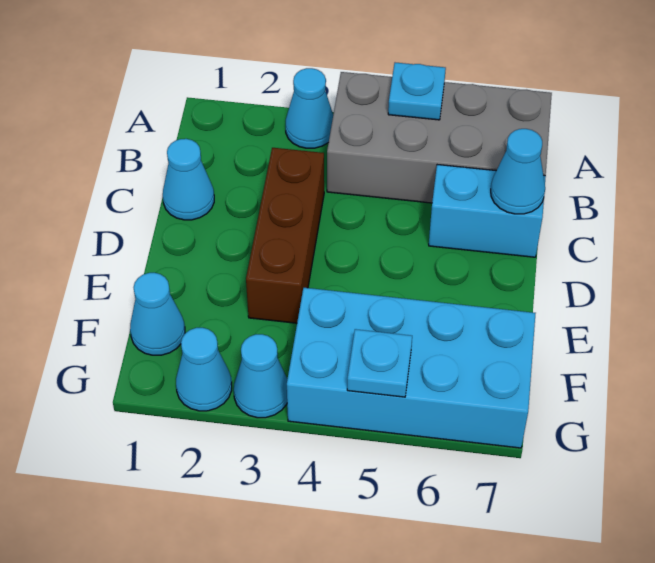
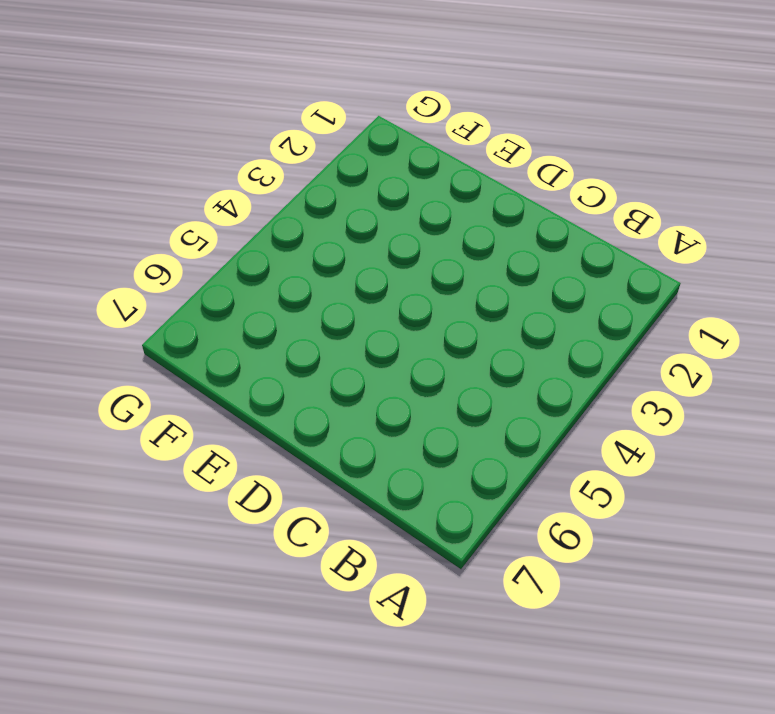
none -> cyan 1x1 cone [286,68,333,148]
none -> grey 2x4 brick [327,72,552,203]
none -> cyan 1x1 cone [163,139,214,220]

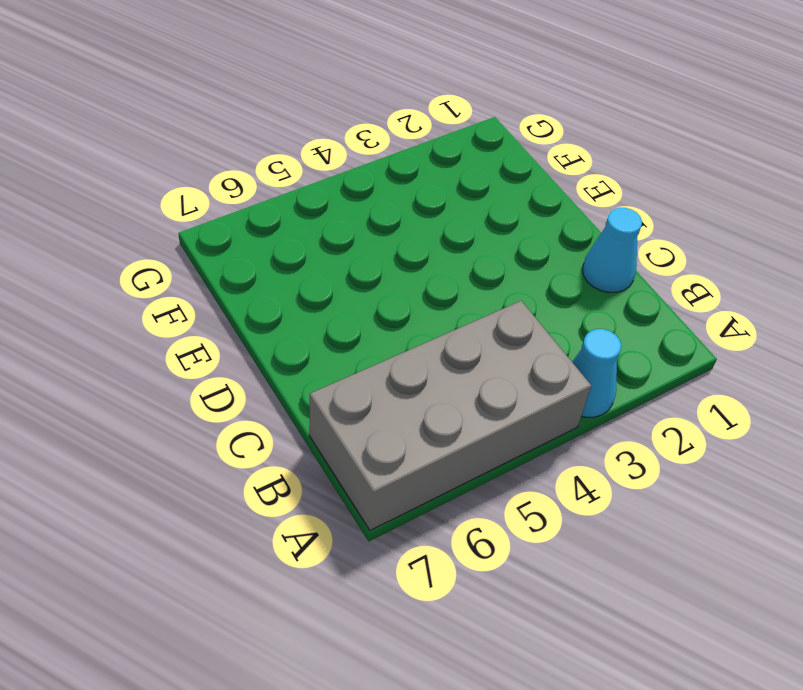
none -> brown 1x3 brick [246,148,324,323]
none -> cyan 1x2 brick [429,165,546,257]
none -> cyan 1x1 cone [130,273,185,355]

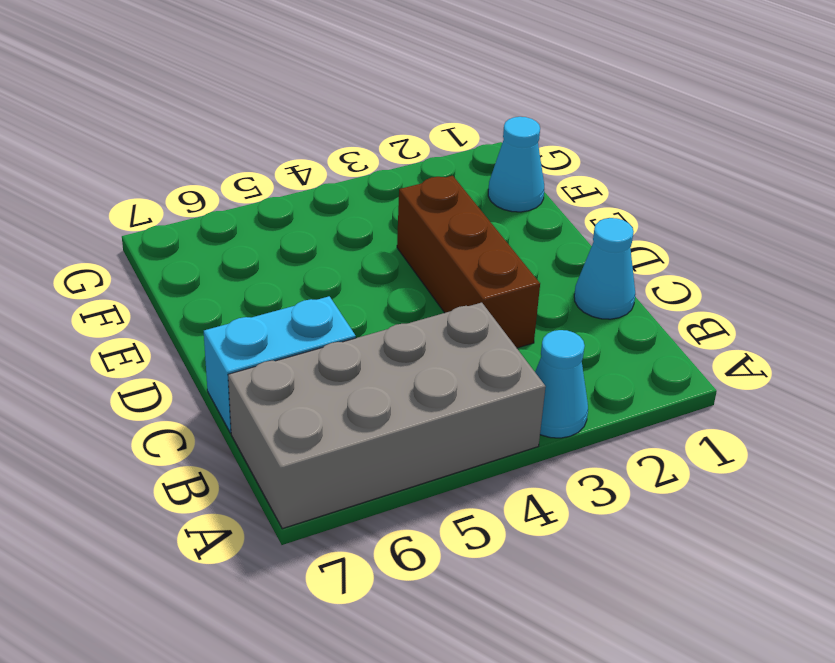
none -> cyan 2x4 brick [287,288,536,448]
none -> cyan 1x1 cone [176,328,232,411]
none -> cyan 1x1 cone [234,334,287,418]

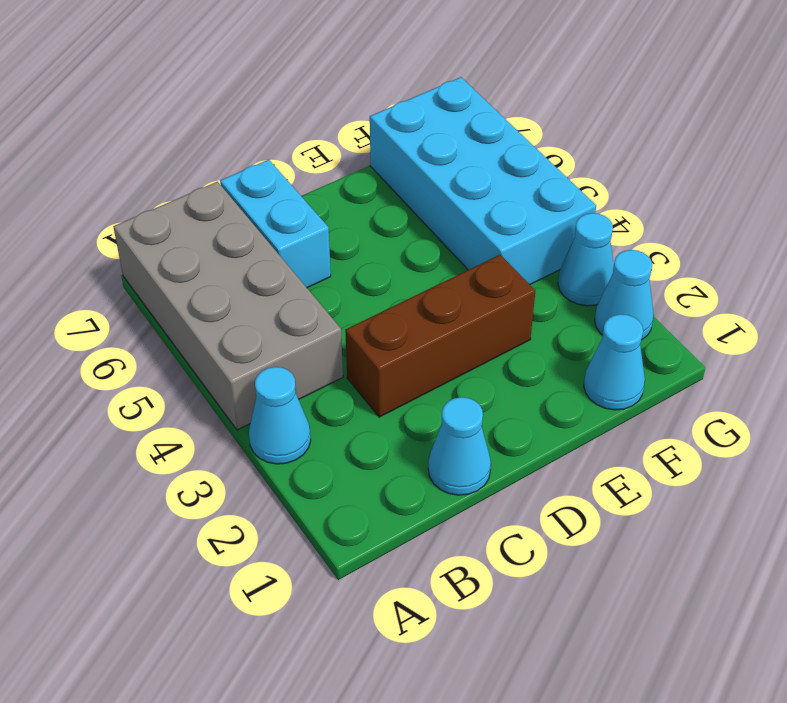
none -> cyan 1x1 plate [388,63,446,120]
none -> cyan 1x1 cone [491,129,545,214]
none -> cyan 1x1 plate [347,329,412,397]

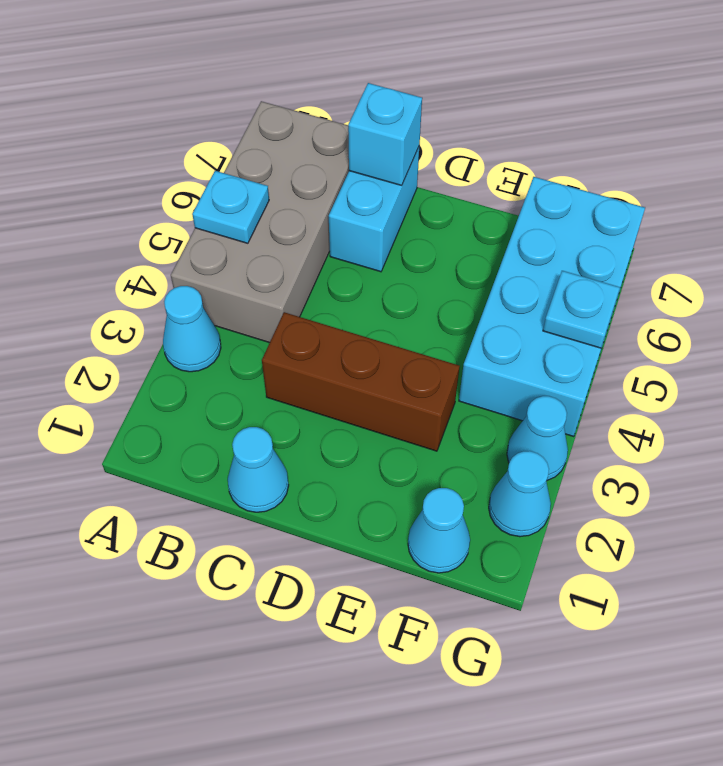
cyan 1x1 brick [348,83,422,185] -> cyan 1x1 cone [491,129,545,214]

